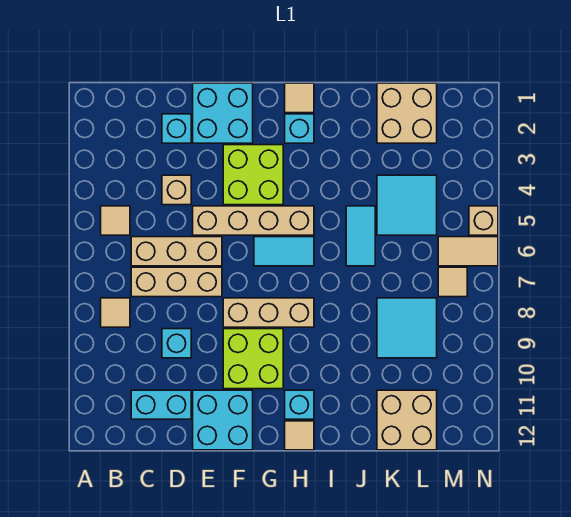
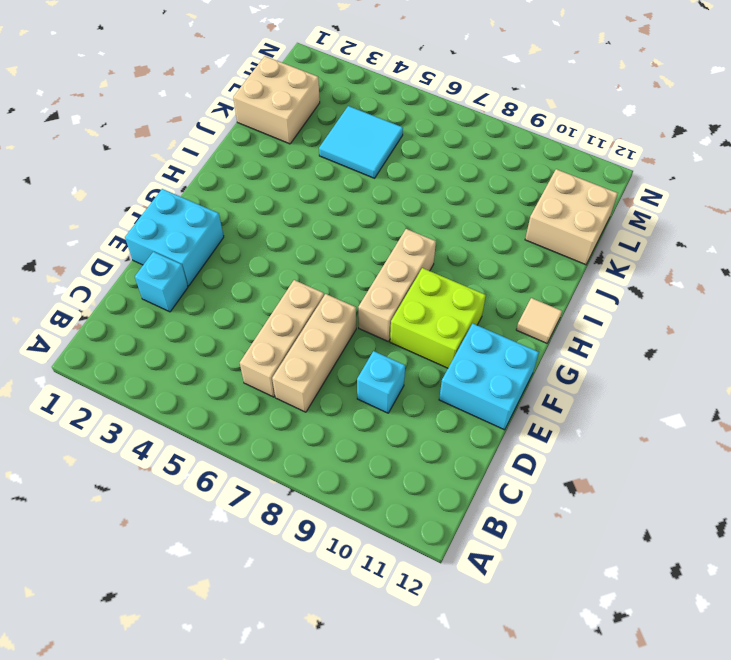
none -> tan 1x1 tile [101,206,130,235]
none -> tan 1x1 tile [101,298,130,327]
none -> cyan 1x2 brick [131,390,191,419]

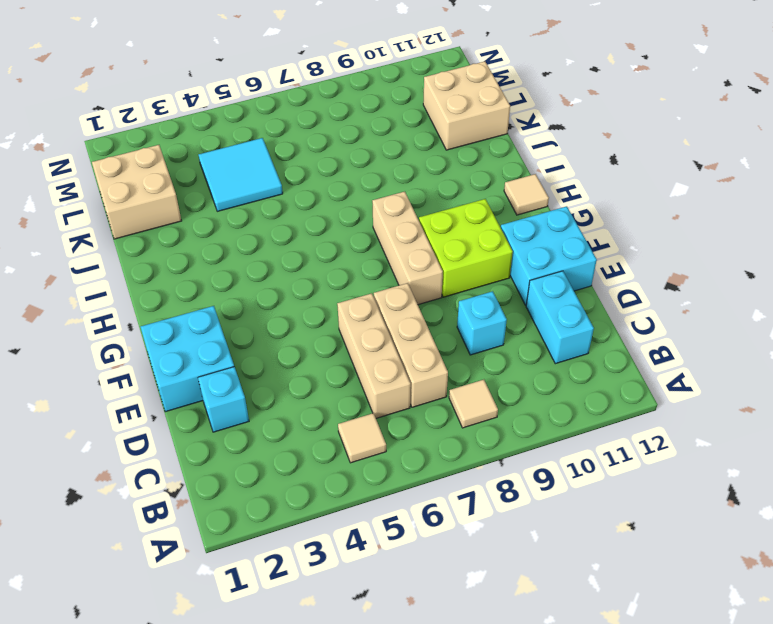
none -> tan 1x1 brick [162,175,191,205]
none -> tan 1x4 brick [193,206,314,235]
none -> lime 2x2 brick [223,145,283,205]

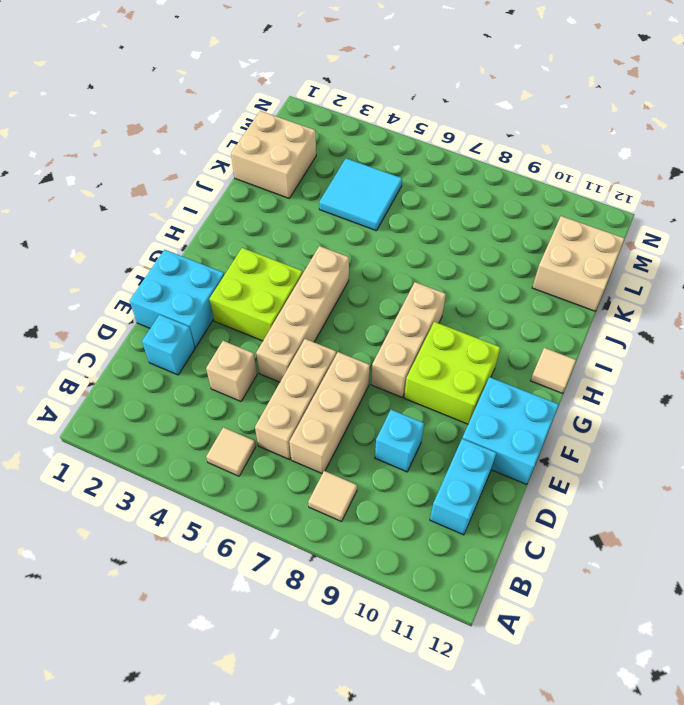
none -> cyan 1x2 tile [254,237,314,266]
none -> tan 1x1 tile [285,83,314,113]
none -> cyan 1x1 brick [285,114,314,143]

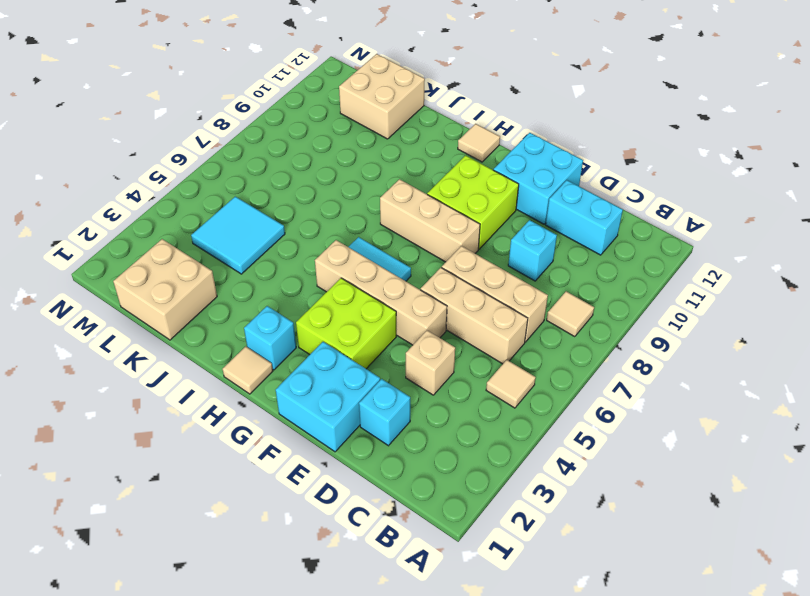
none -> cyan 1x1 brick [285,390,314,419]
none -> cyan 1x2 tile [346,206,375,266]
none -> cyan 2x2 tile [377,298,437,358]

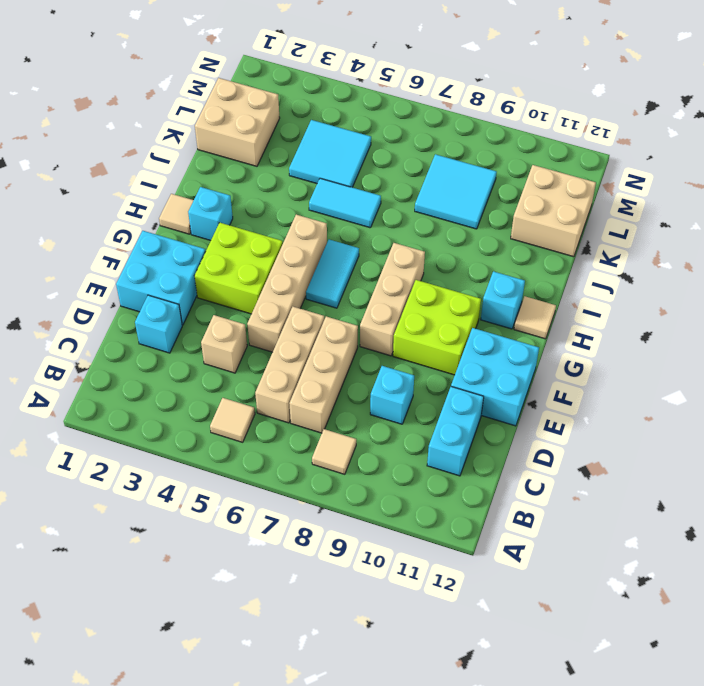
none -> tan 1x2 tile [438,237,498,266]
none -> tan 1x1 tile [438,267,467,297]
none -> tan 1x1 brick [469,206,498,235]

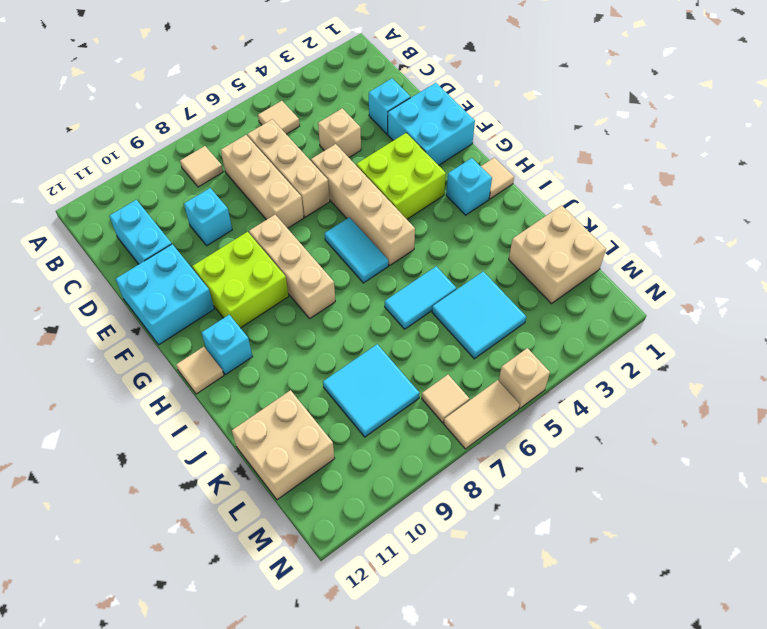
tan 1x2 tile [444,380,520,449] -> tan 1x2 tile turned to [438,237,498,266]

